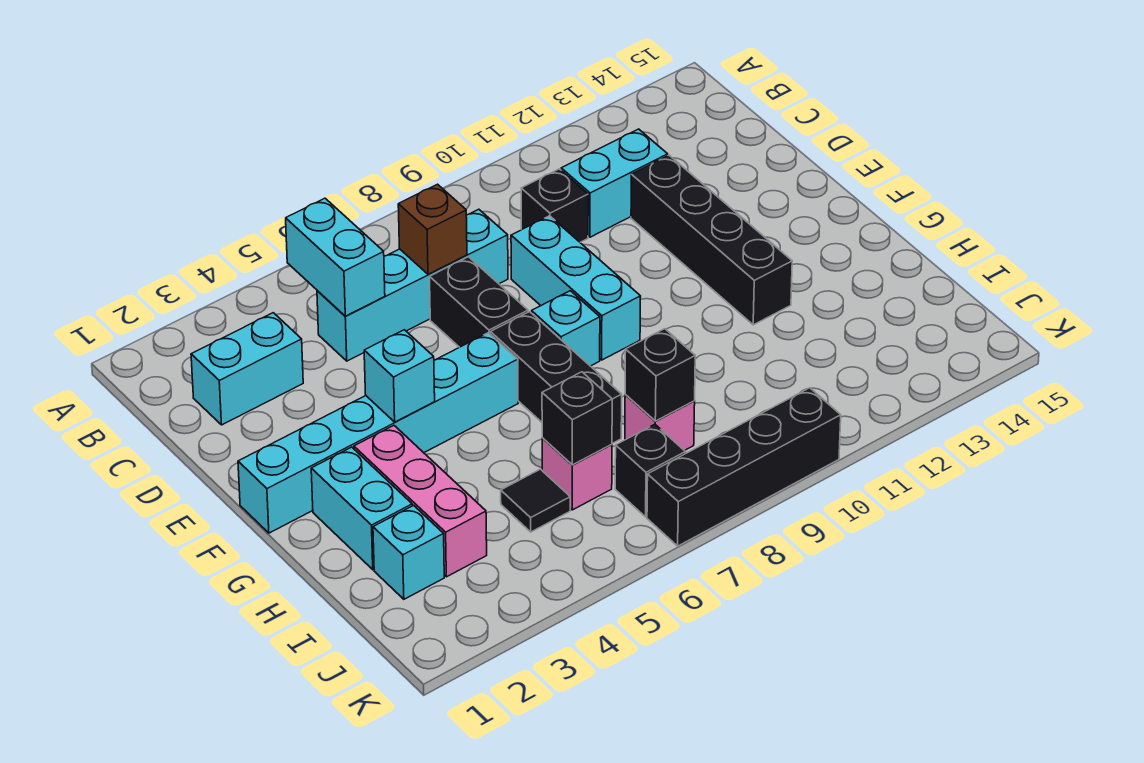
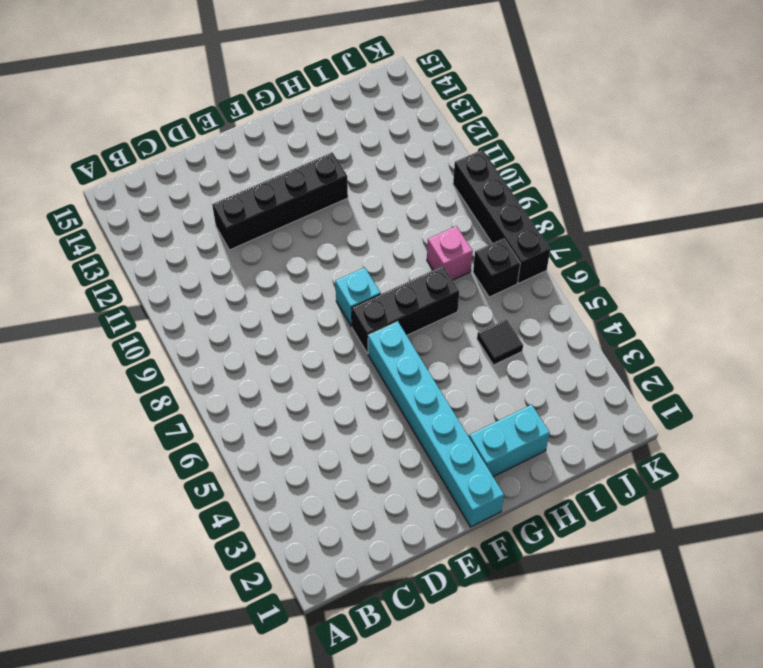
none -> cyan 1x2 brick [191,313,303,425]
none -> cyan 1x4 brick [317,209,508,361]
none -> black 1x1 brick [521,169,588,242]

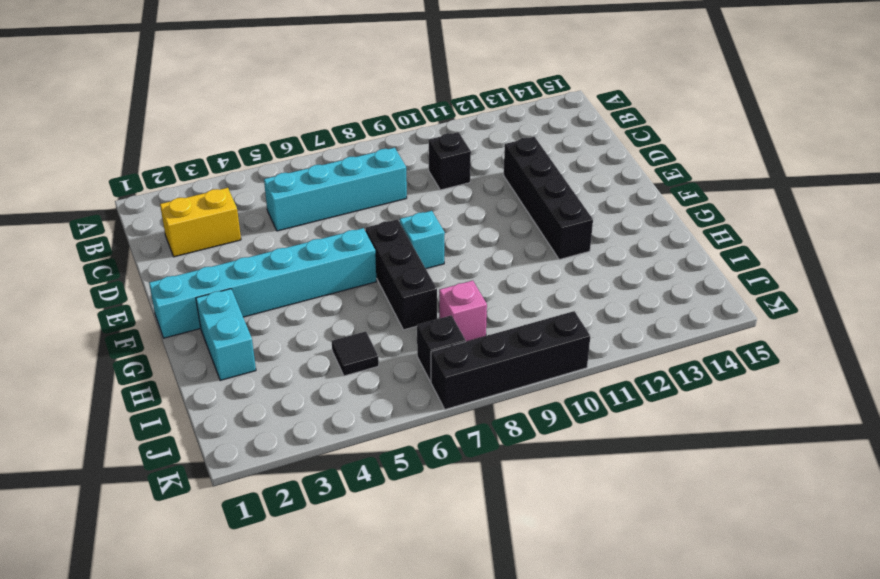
yellow 1x2 brick [160,188,241,257] -> cyan 1x2 brick [191,313,303,425]
none -> cyan 1x2 brick [561,129,668,237]
none -> black 1x2 brick [430,257,528,347]
none -> cyan 1x3 brick [511,216,641,360]

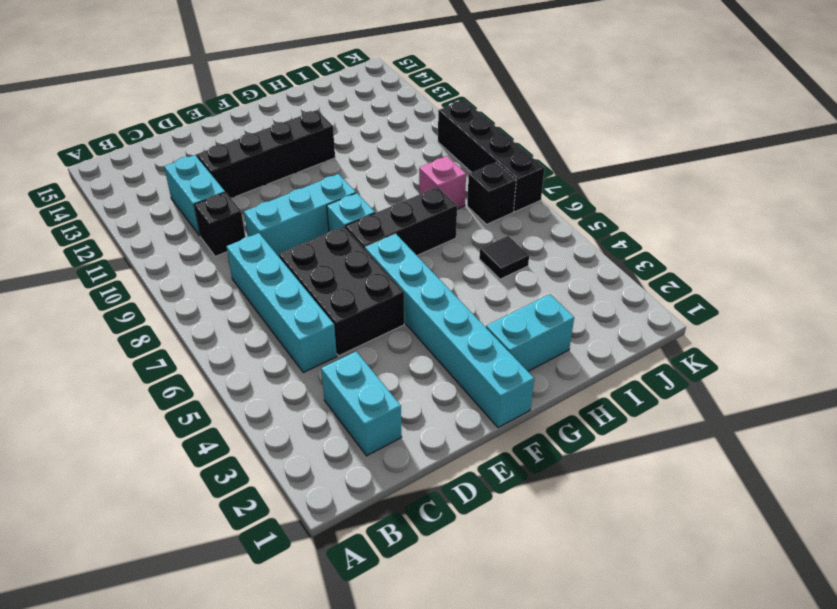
black 2x3 brick [279,226,404,356] -> black 1x2 brick [430,257,528,347]
none -> pink 1x3 brick [354,426,487,577]
none -> cyan 1x1 brick [373,505,444,599]
none -> pink 1x1 brick [542,438,612,510]

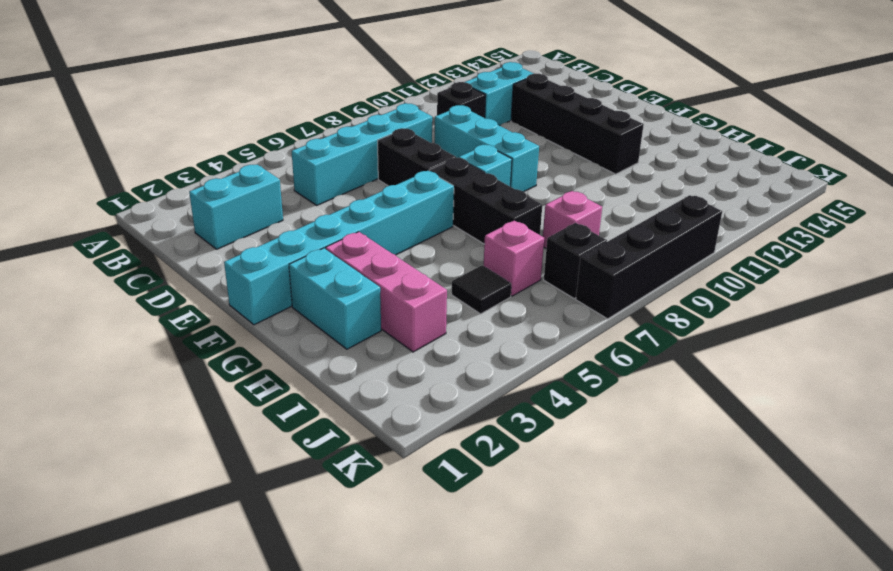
none -> cyan 1x1 brick [373,505,444,599]
none -> cyan 1x2 brick [286,198,385,316]
none -> brown 1x1 brick [398,184,467,274]

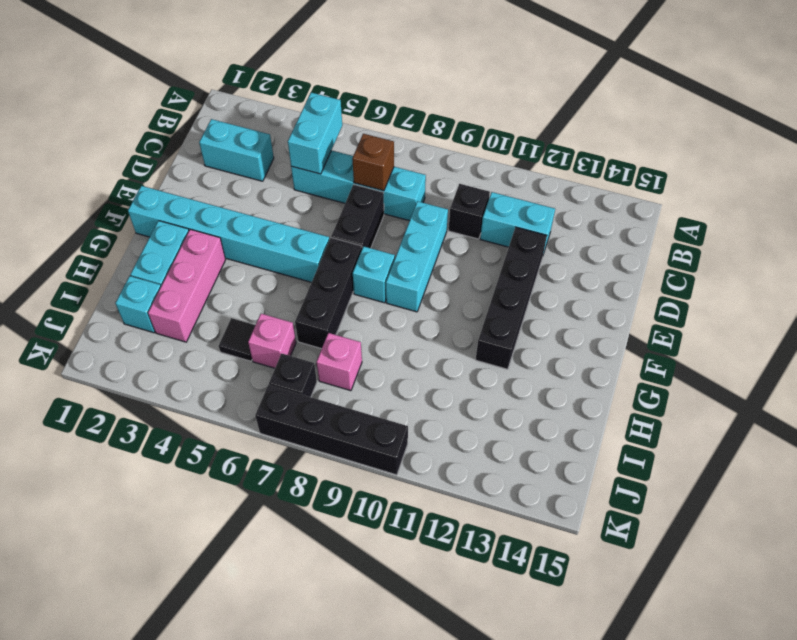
none -> cyan 1x1 brick [364,330,435,422]
none -> black 1x1 brick [542,372,612,465]
none -> black 1x1 brick [625,329,695,421]

